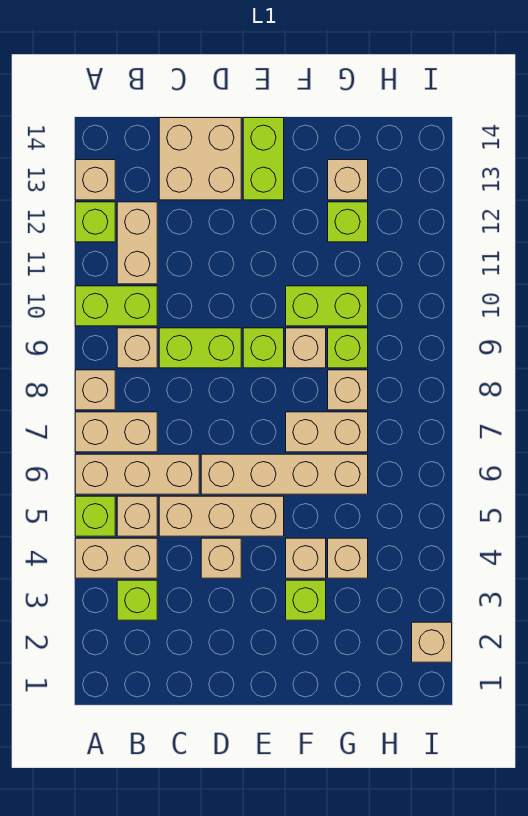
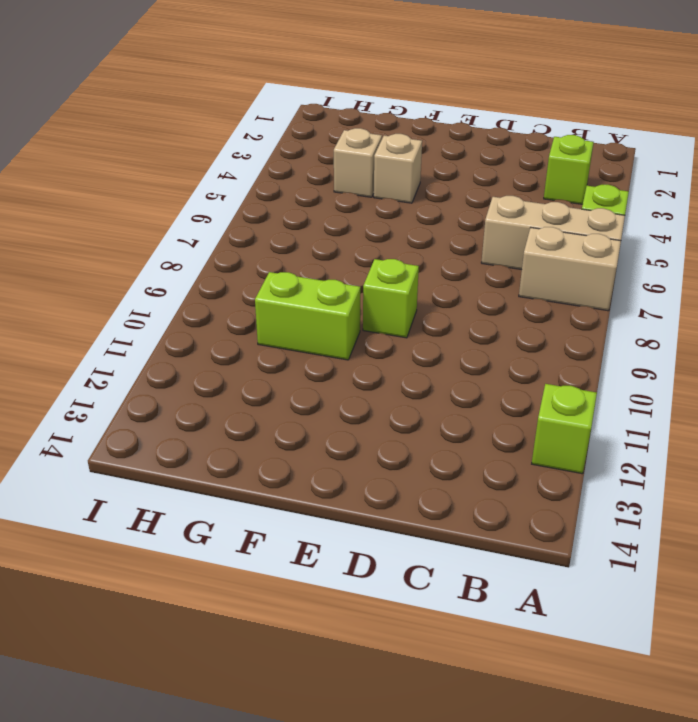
none -> tan 1x2 brick [75,538,157,578]
none -> tan 1x1 brick [75,370,115,410]
none -> lime 1x2 brick [75,286,157,326]
none -> tan 1x1 brick [75,160,115,200]

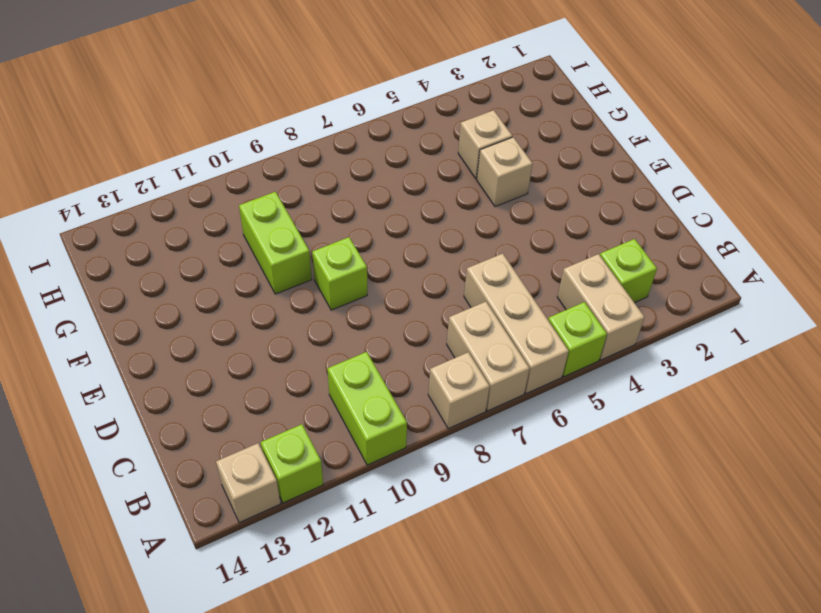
none -> tan 1x1 brick [117,496,157,536]
none -> tan 1x1 brick [117,328,157,368]
none -> tan 1x2 brick [117,202,157,284]
none -> tan 1x3 brick [159,496,284,536]

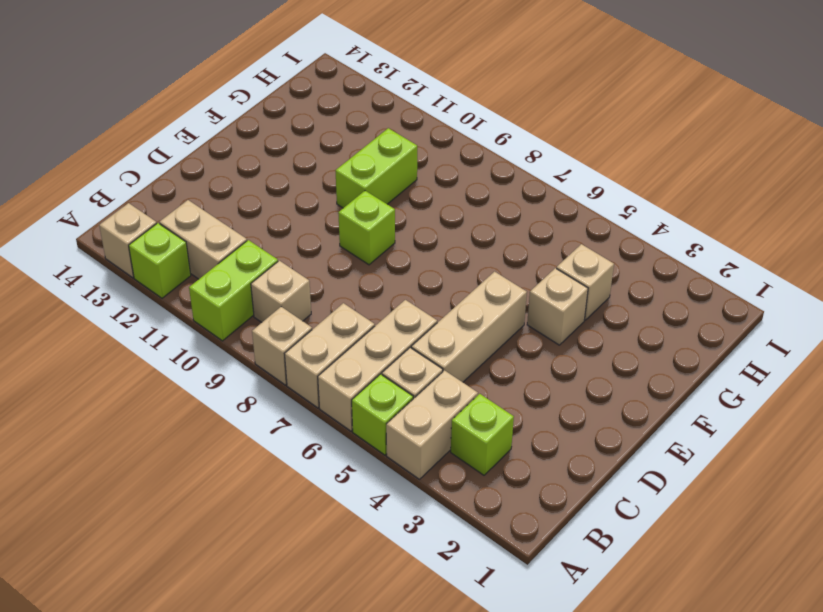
none -> lime 1x2 brick [159,328,241,368]
none -> tan 2x2 brick [159,118,241,200]
none -> tan 1x1 brick [201,538,241,578]
none -> tan 1x4 brick [201,454,368,494]

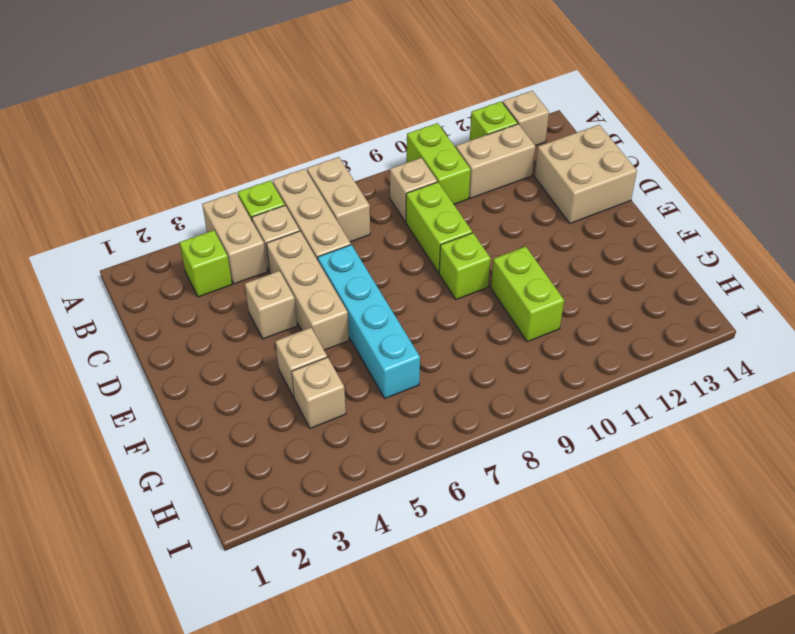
cyan 1x4 brick [318,245,420,398] -> tan 1x4 brick [201,454,368,494]
none -> tan 1x1 brick [75,370,115,410]
none -> lime 1x2 brick [243,118,284,200]
none -> lime 1x1 brick [286,580,326,620]
none -> tan 1x2 brick [286,412,368,452]

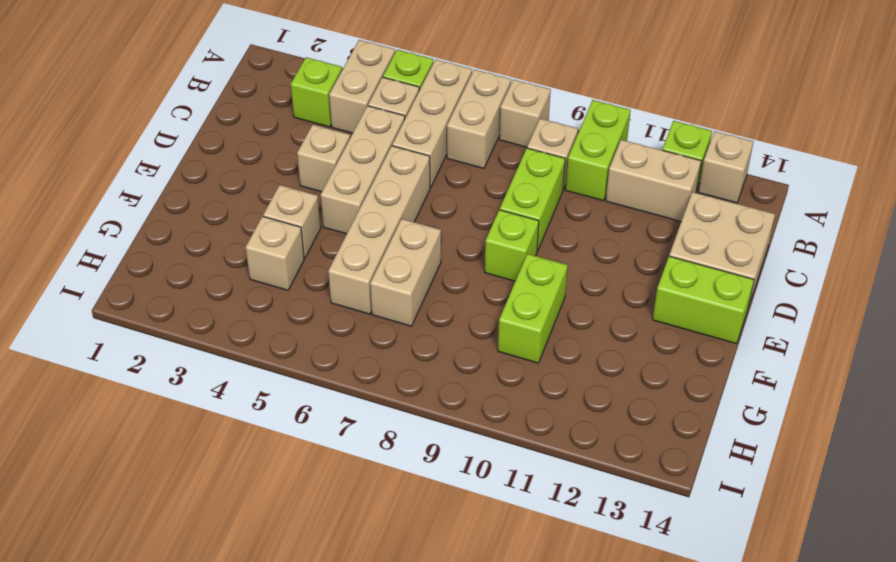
none -> lime 1x1 brick [286,580,326,620]
none -> tan 1x1 brick [286,328,326,368]
none -> tan 1x1 brick [328,370,368,410]
none -> lime 1x1 brick [328,328,368,368]

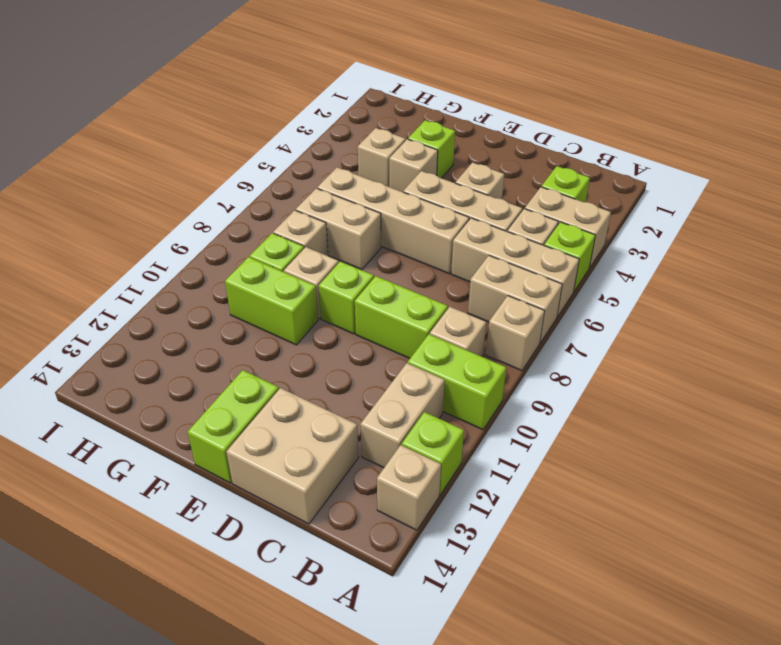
none -> lime 1x1 brick [328,202,368,242]
none -> tan 1x1 brick [328,160,368,200]
none -> tan 1x1 brick [412,622,452,662]

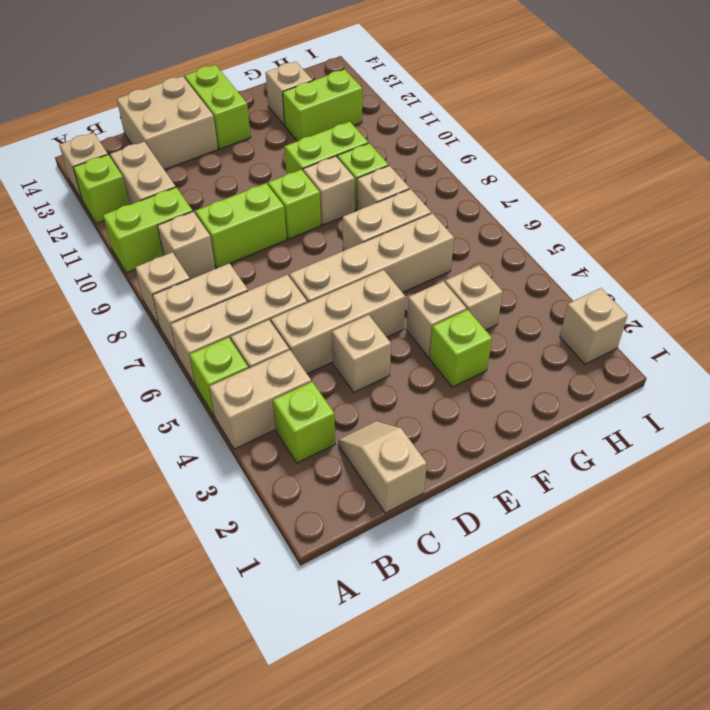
tan 1x2 slope [338,421,427,513] -> none
lime 1x2 brick [283,69,362,141] -> lime 1x1 brick [328,202,368,242]

